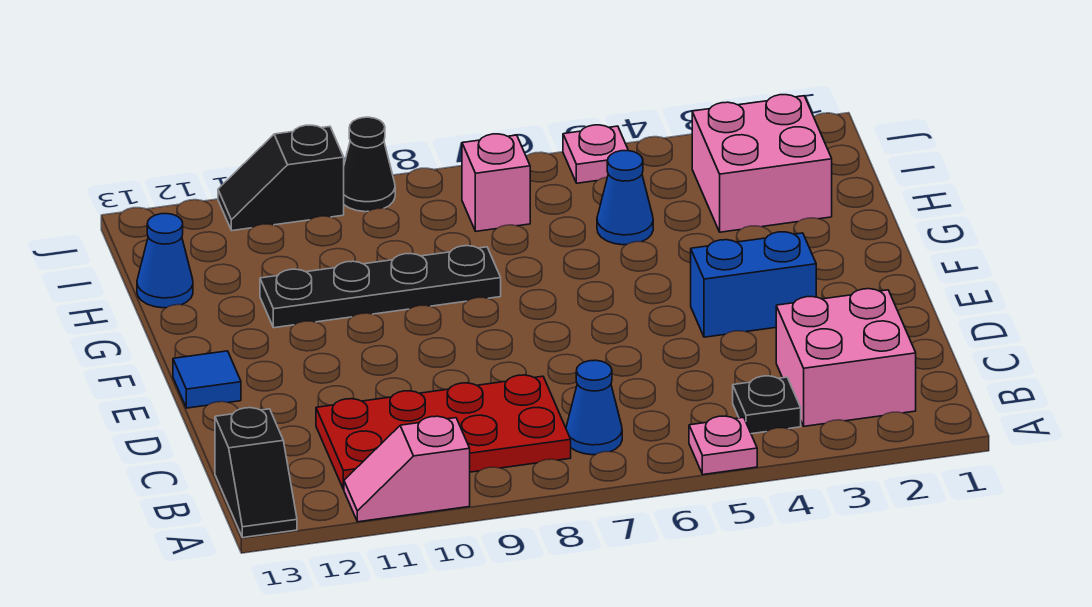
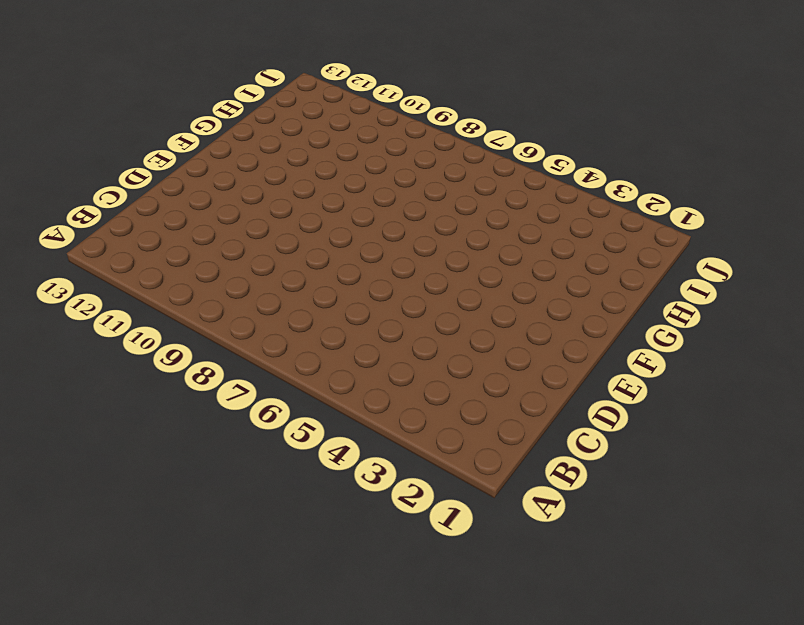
none -> pink 1x1 plate [689,416,757,475]
none -> pink 1x2 slope [344,416,470,522]
none -> black 1x2 slope [215,408,297,538]

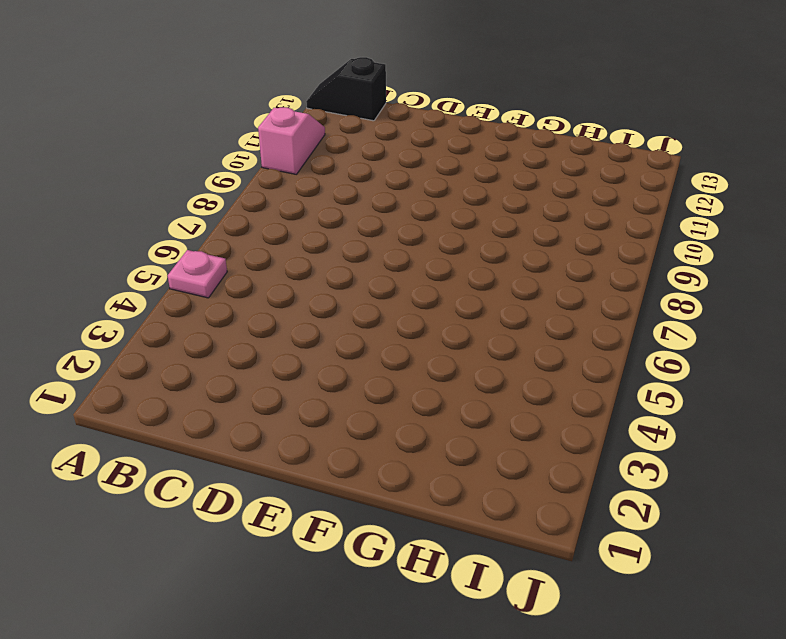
none -> pink 2x2 brick [776,289,916,426]
none -> black 1x1 plate [733,376,801,434]
none -> blue 1x1 cone [566,360,622,455]

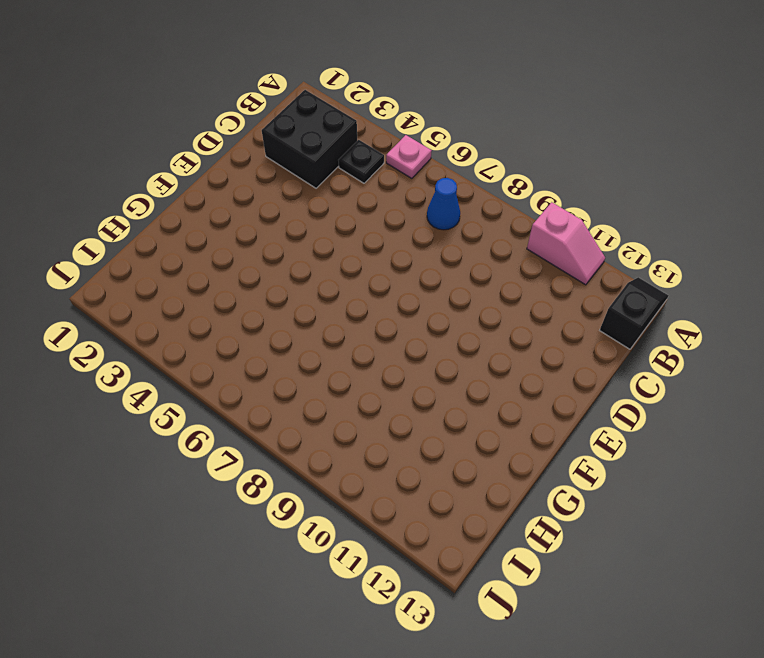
black 2x2 brick [262,90,357,188] -> pink 2x2 brick [776,289,916,426]
none -> red 2x4 plate [316,375,571,489]
none -> blue 1x2 brick [691,232,816,337]
none -> blue 1x1 tile [173,351,241,408]

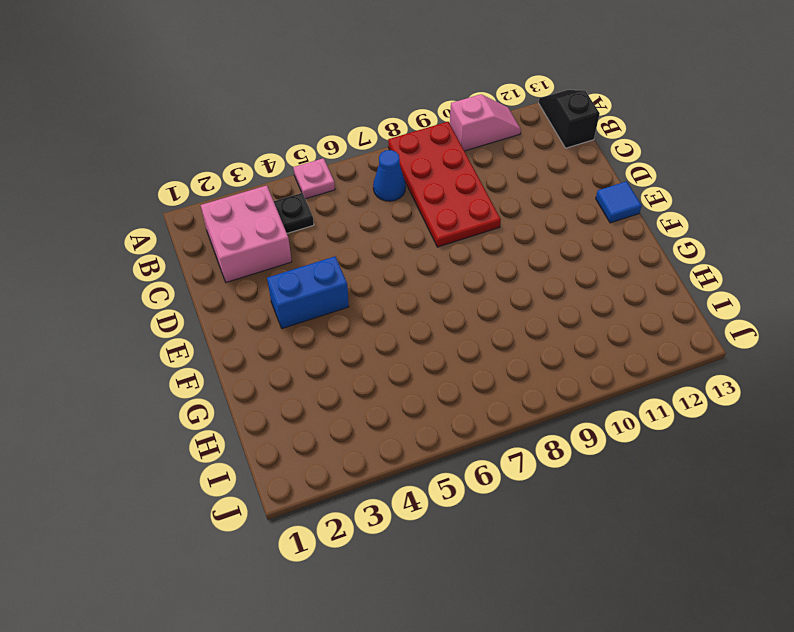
red 2x4 plate [388,122,501,247] -> red 2x4 plate turned to [316,375,571,489]
none -> black 1x4 plate [260,246,501,328]
none -> pink 2x2 brick [692,95,832,232]
none -> blue 1x1 cone [597,151,653,245]

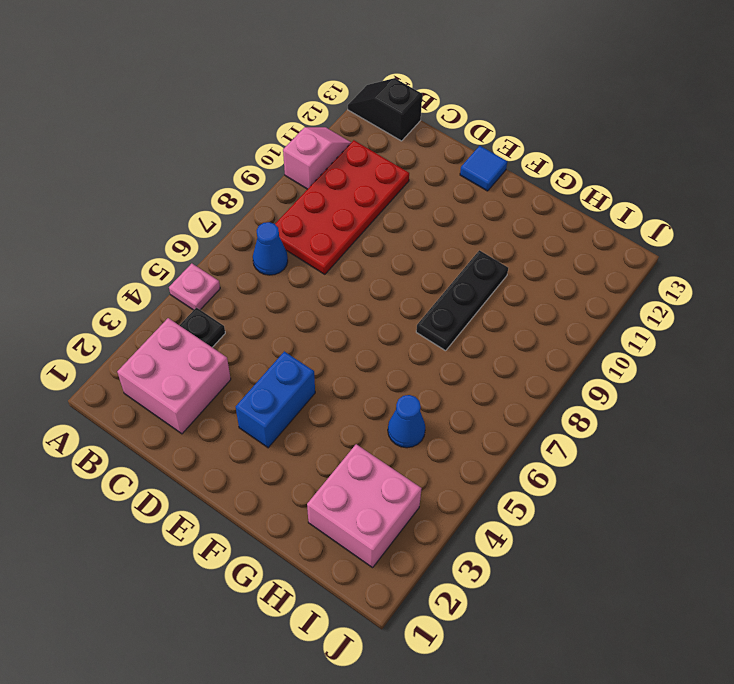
black 1x3 plate [416,250,508,351] -> black 1x4 plate [260,246,501,328]
none -> blue 1x1 cone [137,214,193,308]
none -> pink 1x1 brick [462,134,530,231]
none -> pink 1x1 plate [563,125,628,183]

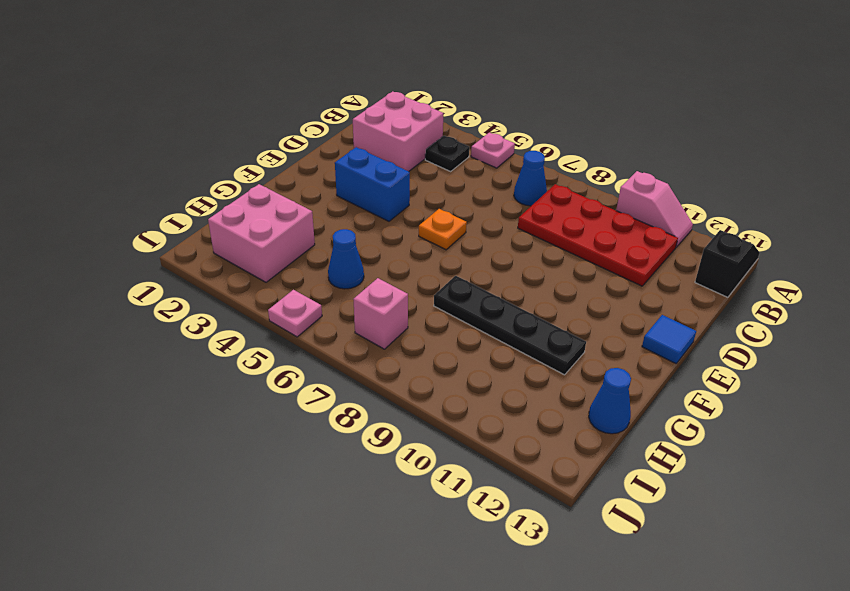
orange 1x1 plate [419,209,467,250] -> none
none -> black 1x1 cone [344,117,395,212]
none -> black 1x2 slope [218,125,344,231]

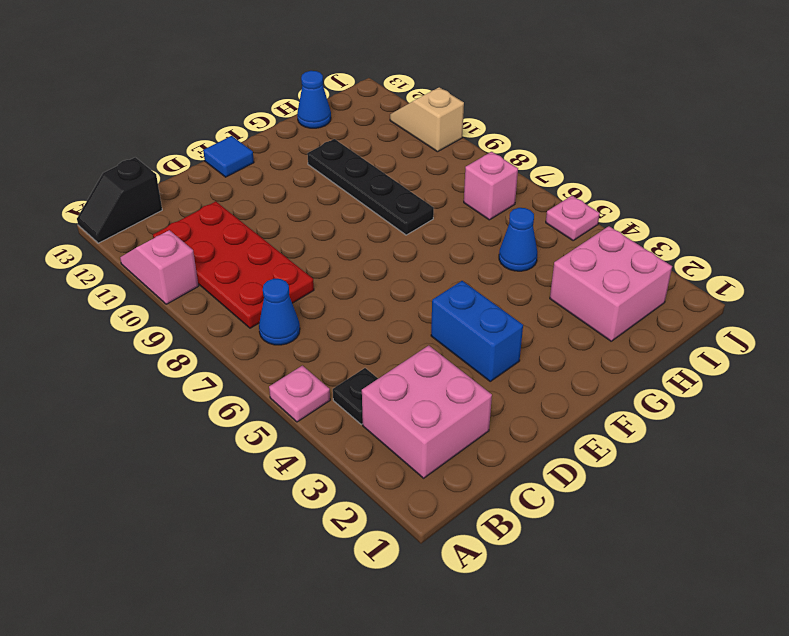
tan 1x2 slope [390,87,464,152] -> black 1x2 slope [218,125,344,231]
none -> black 1x1 cone [344,117,395,212]

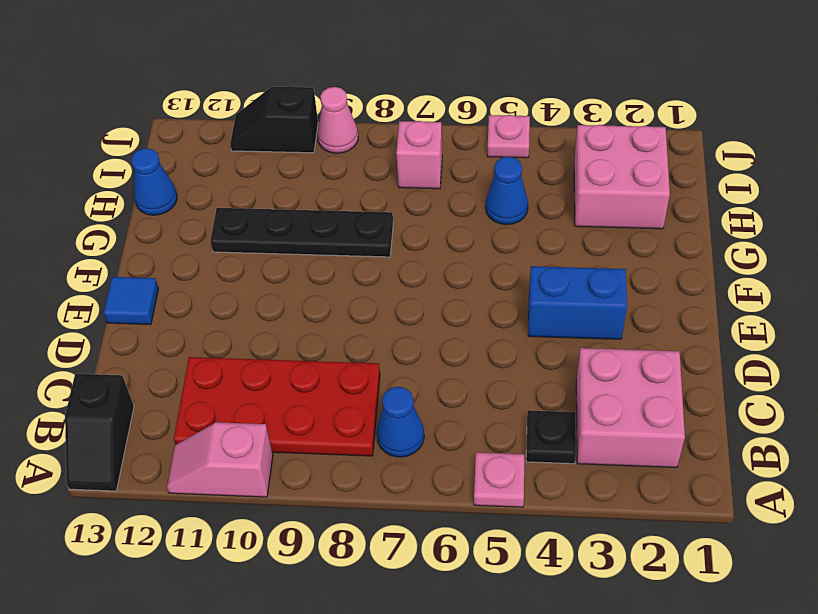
pink 1x1 cone [317,87,358,153] -> black 1x1 cone [344,117,395,212]

